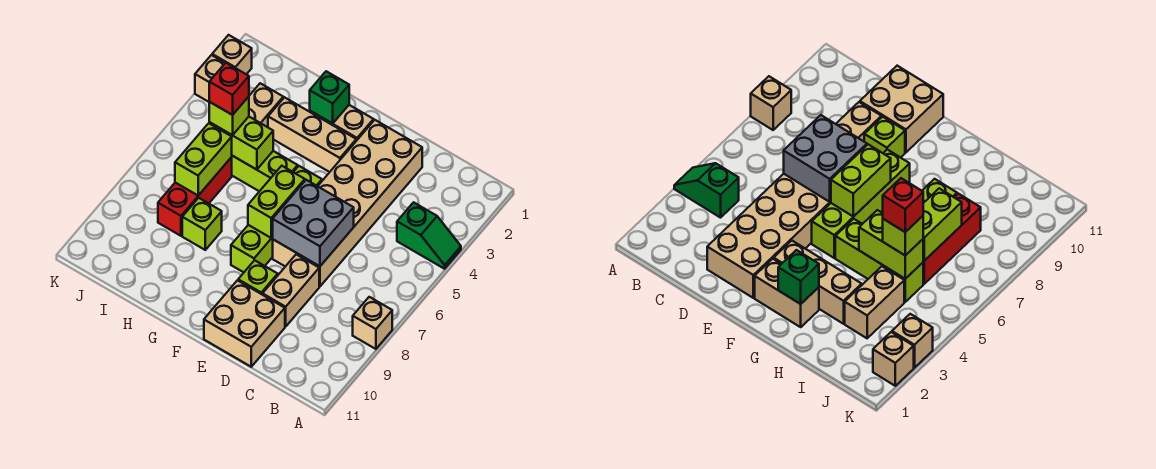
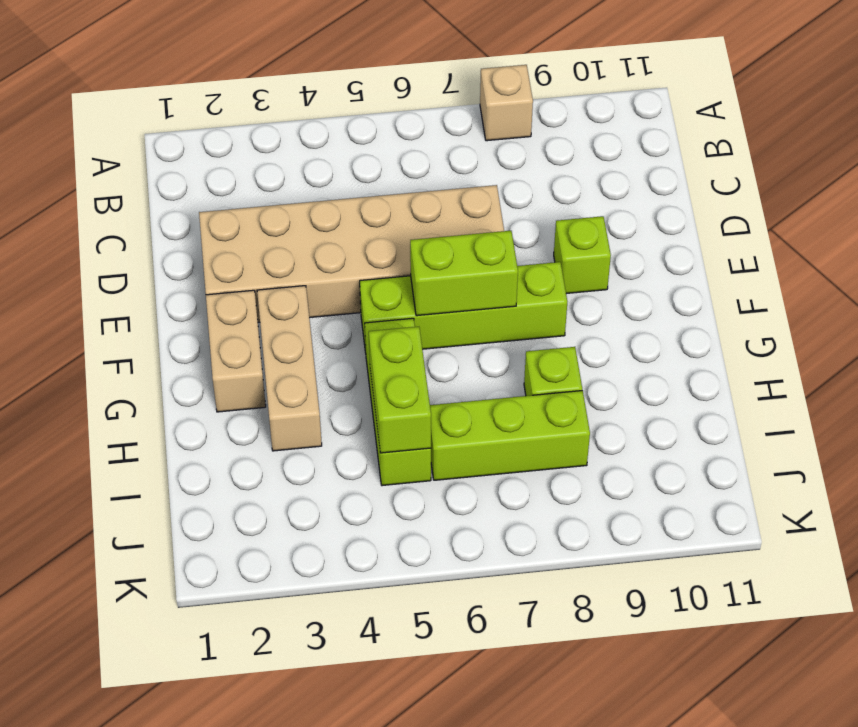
lime 1x3 brick [430,391,590,480] -> red 1x3 brick [158,157,232,236]
none -> green 1x2 slope [397,202,461,269]
none -> tan 1x2 brick [263,254,319,327]
none -> tan 2x2 brick [204,280,285,367]

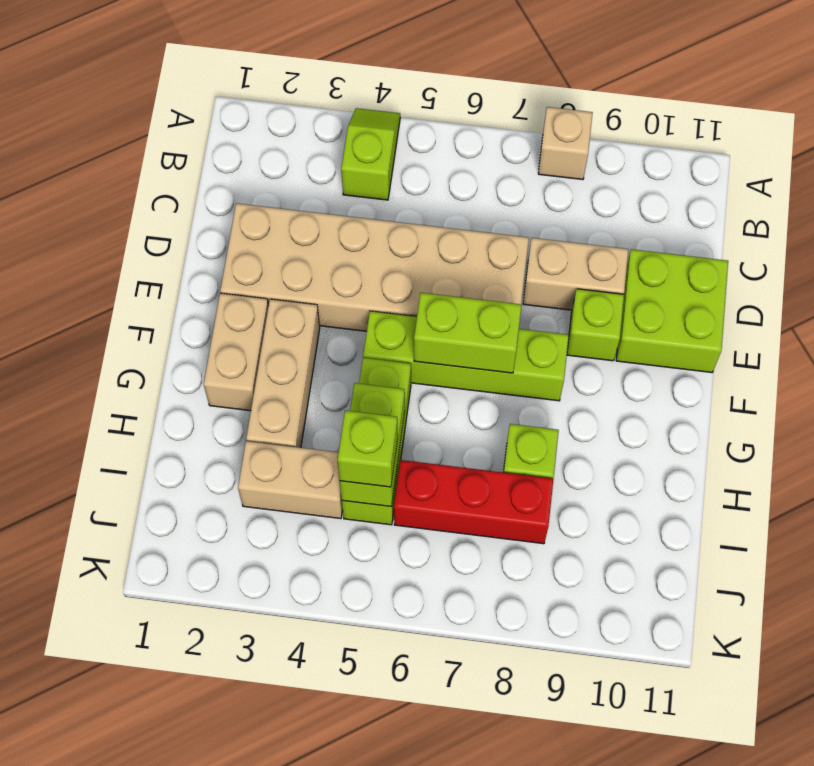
lime 1x2 slope [341,108,400,200] -> green 1x2 slope [397,202,461,269]
lime 2x2 brick [616,249,728,373] -> tan 2x2 brick [204,280,285,367]
none -> tan 1x1 brick [212,35,252,74]
none -> tan 1x1 brick [195,55,225,102]
none -> grey 2x2 brick [273,180,354,266]

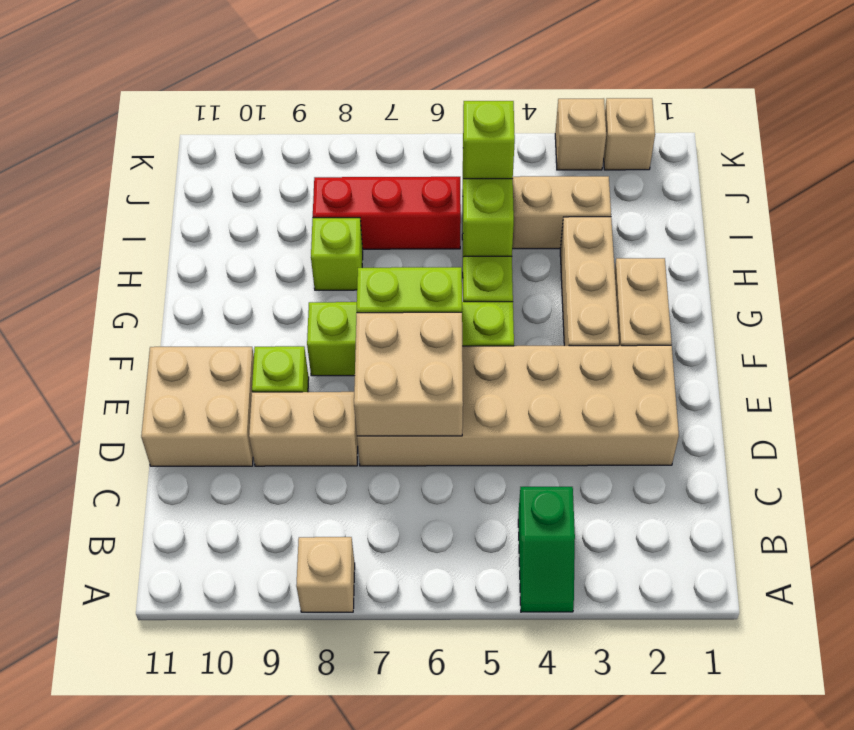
tan 2x2 brick [354,312,463,436] -> grey 2x2 brick [273,180,354,266]
none -> green 1x1 brick [310,71,349,124]
none -> lime 1x2 brick [175,123,232,195]
none -> red 1x1 brick [209,63,249,115]

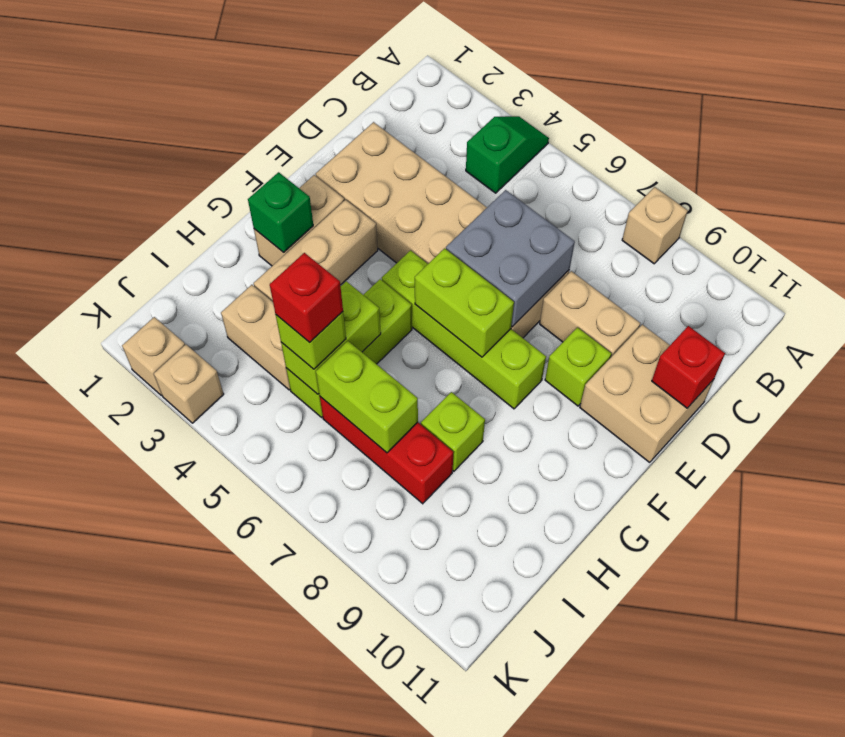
red 1x1 brick [652,326,725,408] -> none

